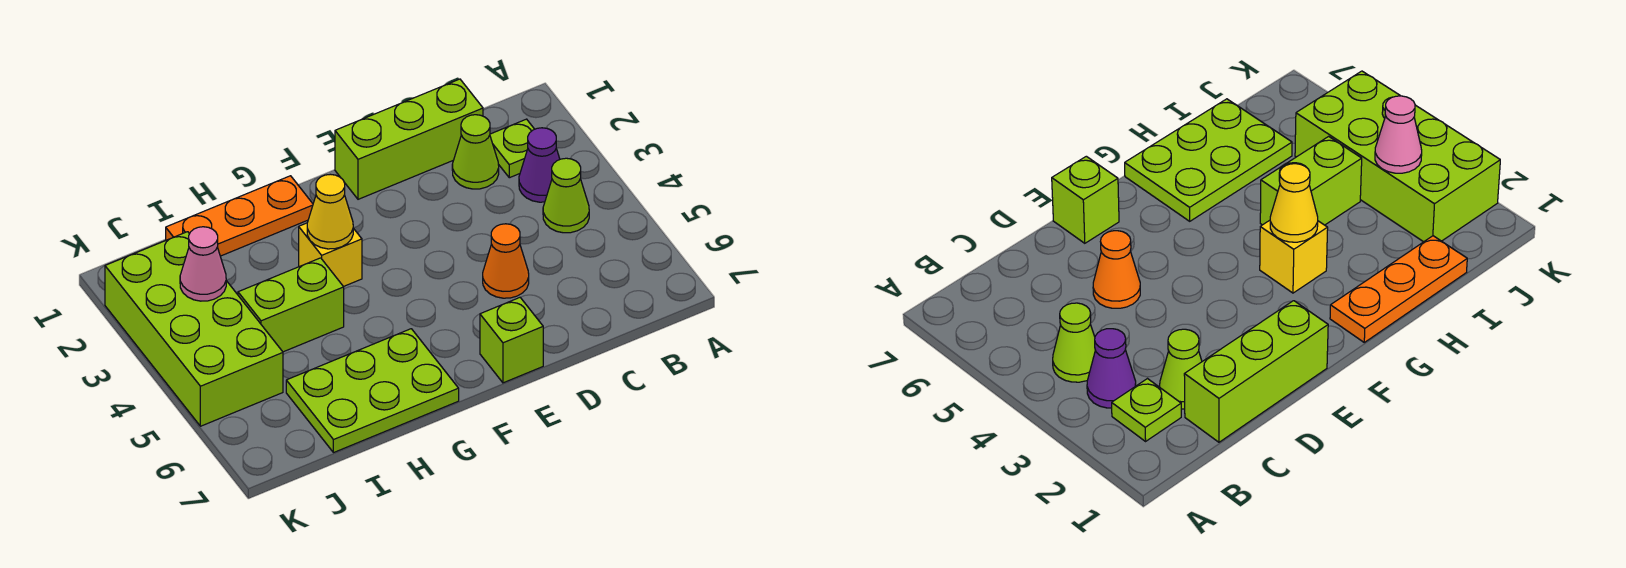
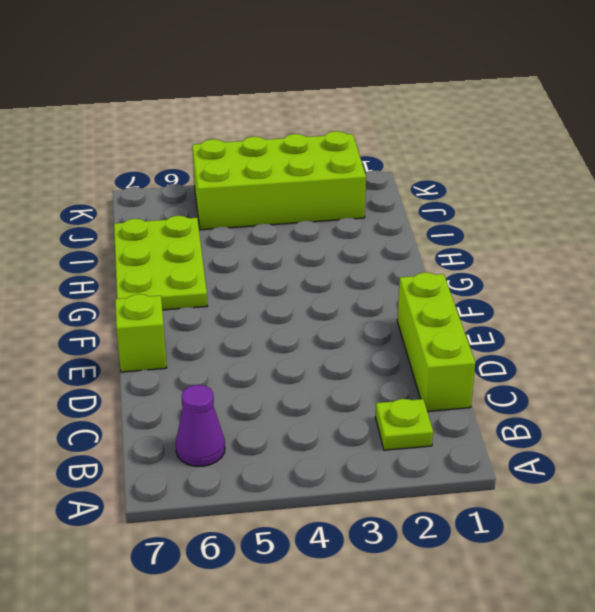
purple 1x1 cone [176,385,225,466] -> purple 1x1 cone moved to [519,128,560,202]
none -> lime 1x1 cone [543,158,589,233]
none -> lime 1x1 cone [452,115,499,189]
none -> orange 1x1 cone [483,224,529,298]

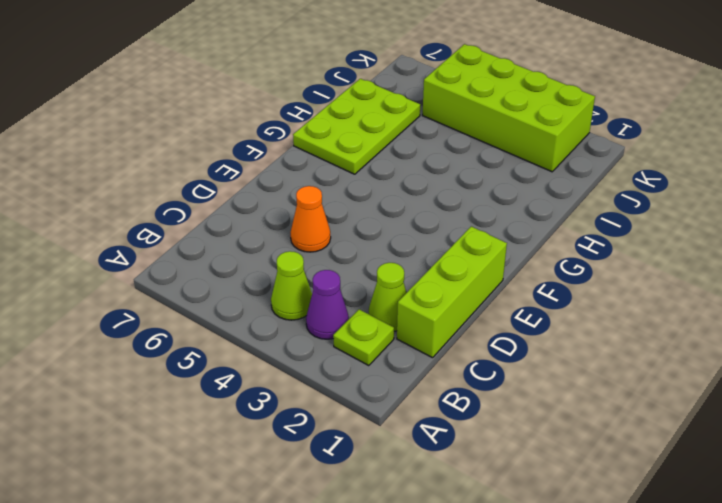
none -> lime 1x1 brick [480,298,543,383]
none -> orange 1x3 plate [166,176,313,256]
none -> yellow 1x1 brick [299,223,362,287]

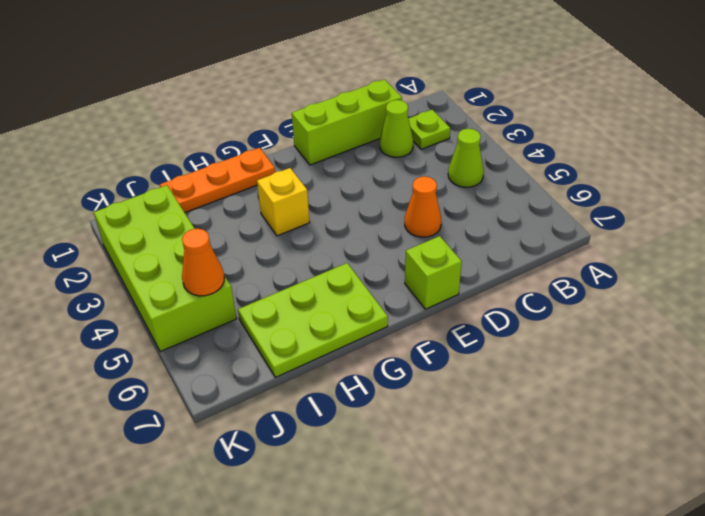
orange 1x1 cone [182,229,224,296] -> none
none -> purple 1x1 cone [519,128,560,202]
none -> lime 1x2 brick [238,258,344,352]
none -> yellow 1x1 cone [307,174,353,249]

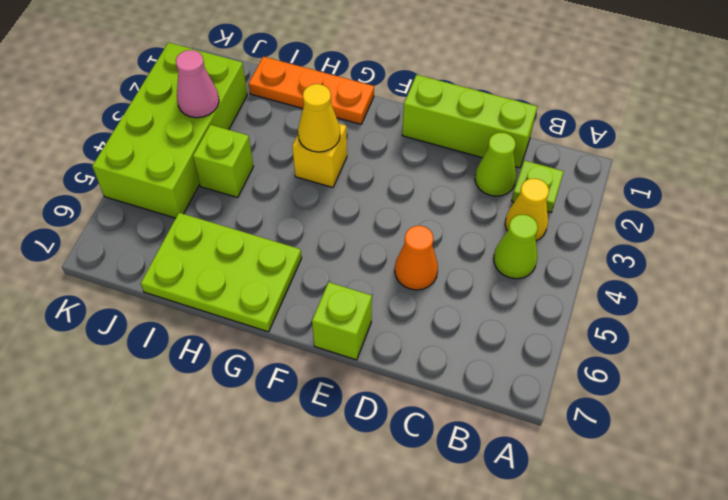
yellow 1x1 cone [505,179,549,241] -> purple 1x1 cone [519,128,560,202]
lime 1x1 brick [193,125,254,197] -> lime 1x2 brick [238,258,344,352]

